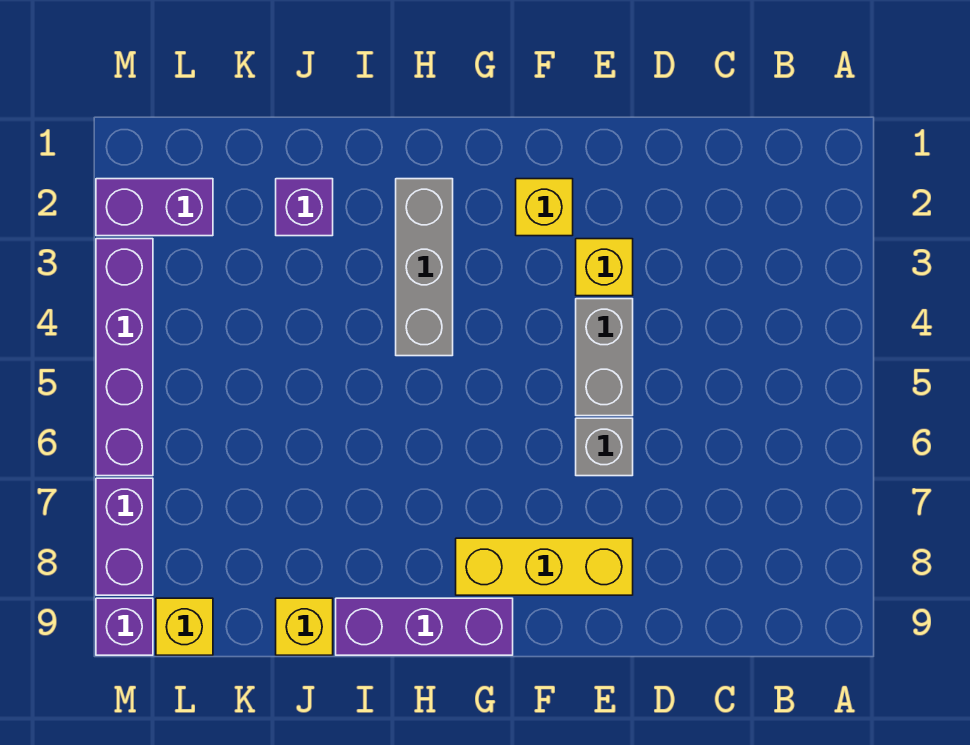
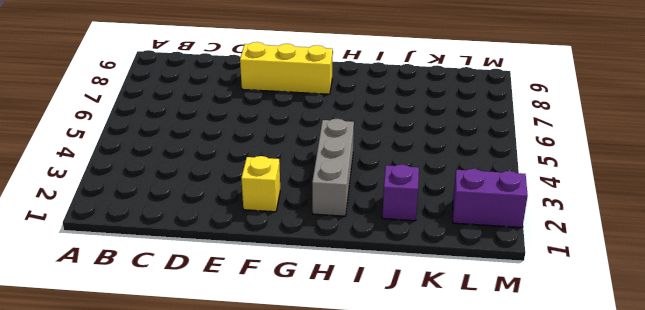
none -> yellow 1x1 brick [576,239,633,296]
none -> grey 1x2 brick [576,299,633,416]
none -> grey 1x1 brick [576,418,633,476]

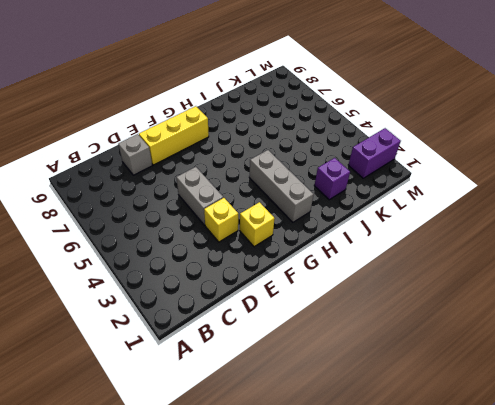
grey 1x1 brick [118,134,152,175] -> grey 1x1 brick moved to [576,418,633,476]
none -> purple 1x3 brick [336,598,513,655]
none -> yellow 1x1 brick [276,598,333,655]
none -> yellow 1x1 brick [156,598,213,655]

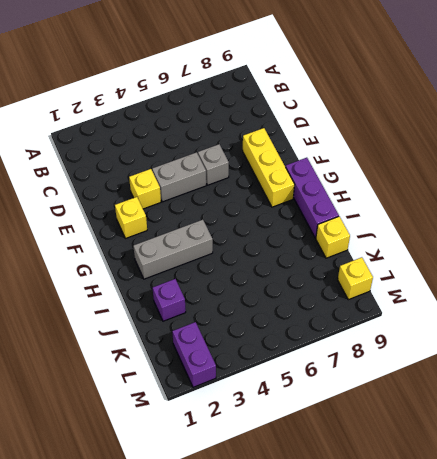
none -> purple 1x4 brick [96,239,153,476]
none -> purple 1x2 brick [96,478,153,595]
none -> purple 1x1 brick [96,598,153,655]

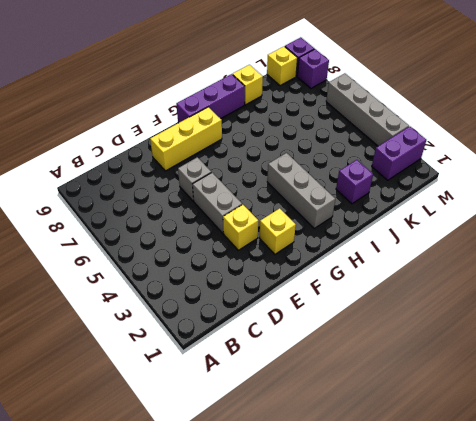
grey 1x4 brick [326,73,409,146] -> purple 1x4 brick [96,239,153,476]
purple 1x1 brick [297,49,329,88] -> purple 1x2 brick [96,478,153,595]

